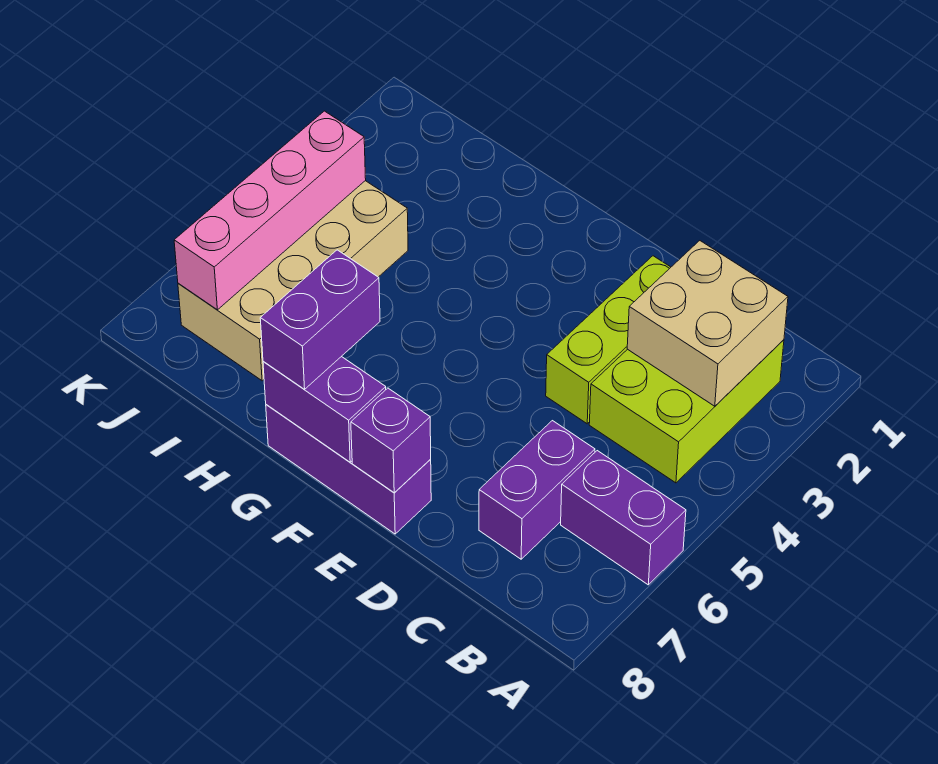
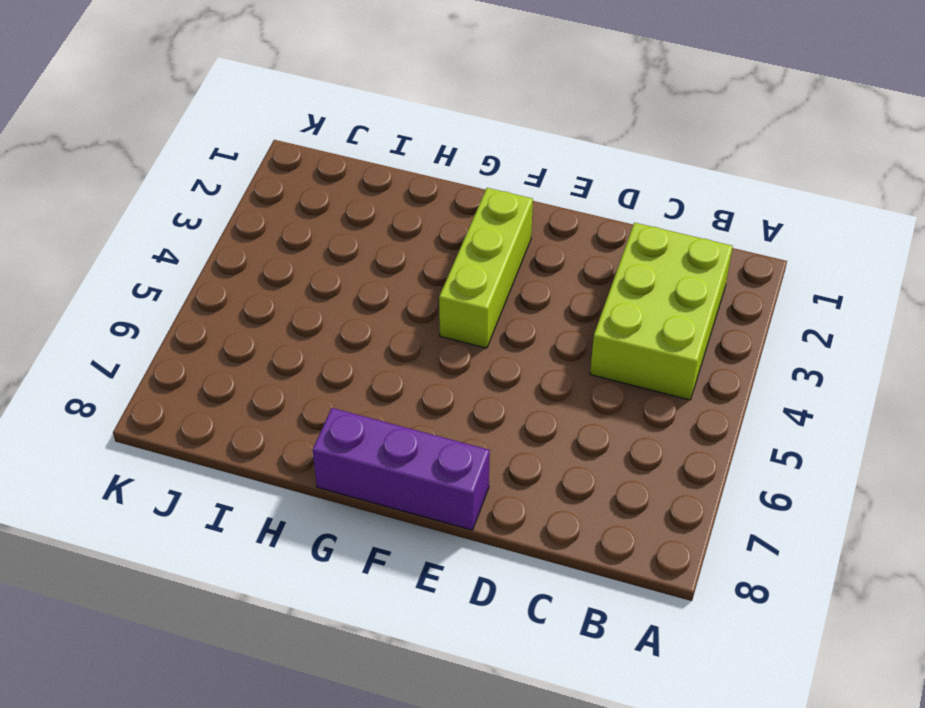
lime 1x3 brick [439,188,533,348] -> lime 1x3 brick moved to [546,256,671,424]
none -> purple 1x2 brick [561,451,686,585]
none -> purple 1x2 brick [479,421,595,559]

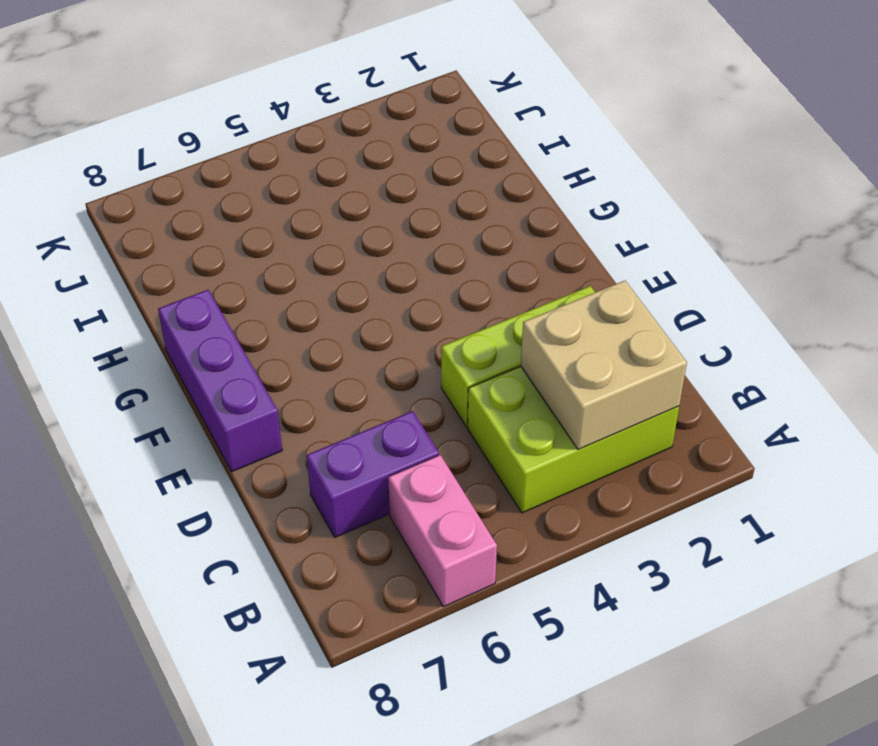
pink 1x2 brick [388,455,497,607] -> purple 1x2 brick [561,451,686,585]
none -> tan 2x4 brick [178,181,408,381]
none -> purple 1x1 brick [351,388,431,493]

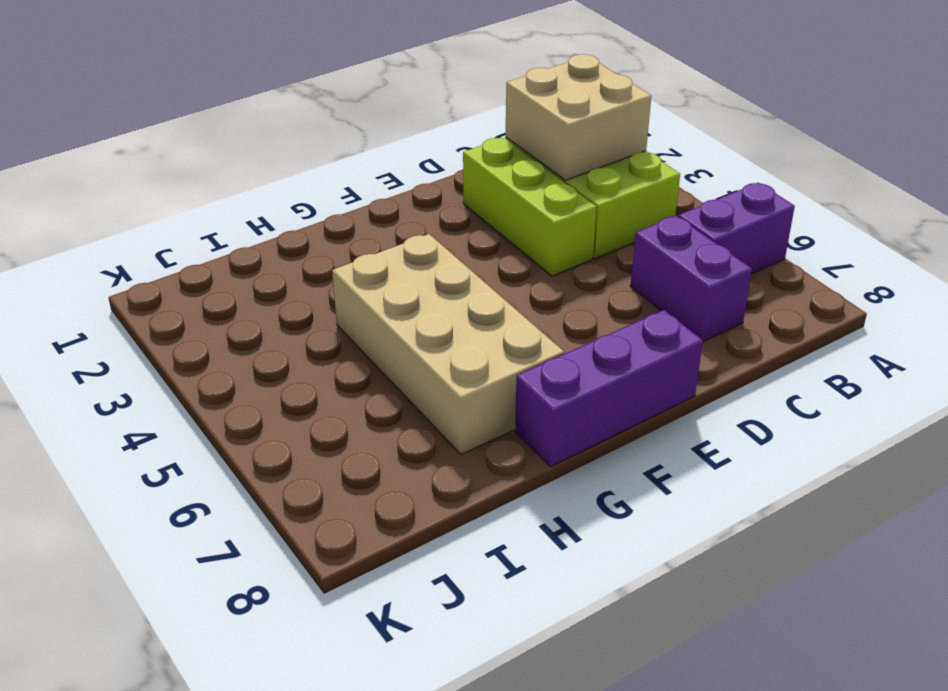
tan 2x4 brick [332,234,564,455] -> tan 2x4 brick moved to [178,181,408,381]
none -> purple 1x1 brick [351,388,431,493]
none -> purple 1x2 brick [263,356,386,462]

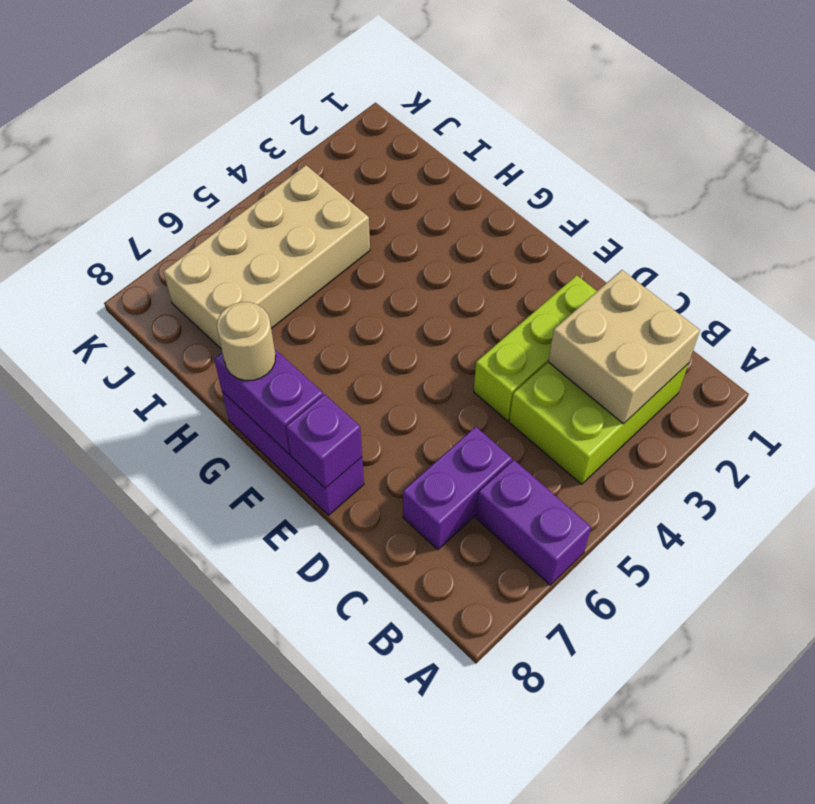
tan 1x1 round brick [217,302,276,380] -> purple 1x2 brick [260,250,380,389]
none -> pink 1x4 brick [174,111,366,310]

